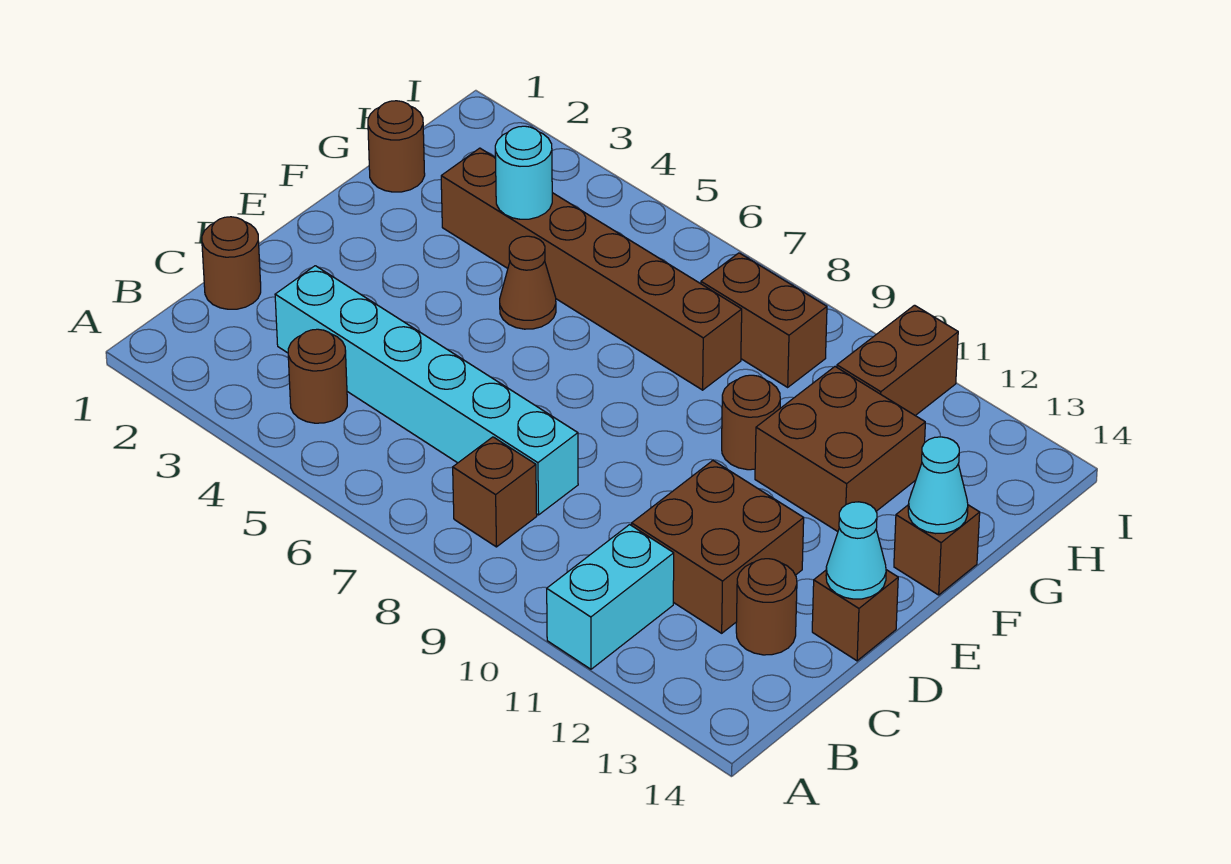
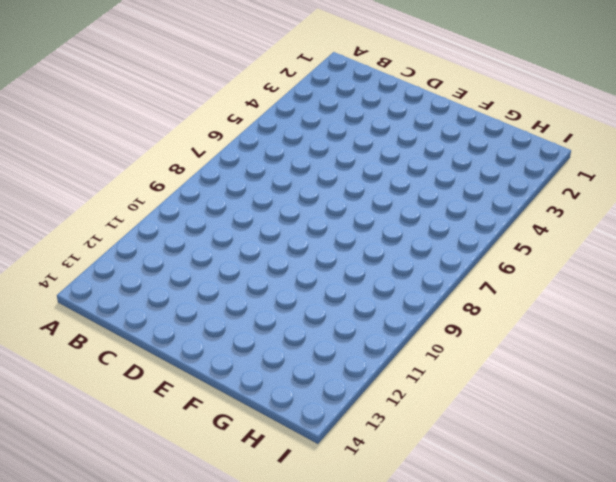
none -> cyan 1x2 brick [547,525,674,669]
none -> brown 1x1 round brick [288,329,347,423]
none -> brown 1x1 brick [453,437,537,547]

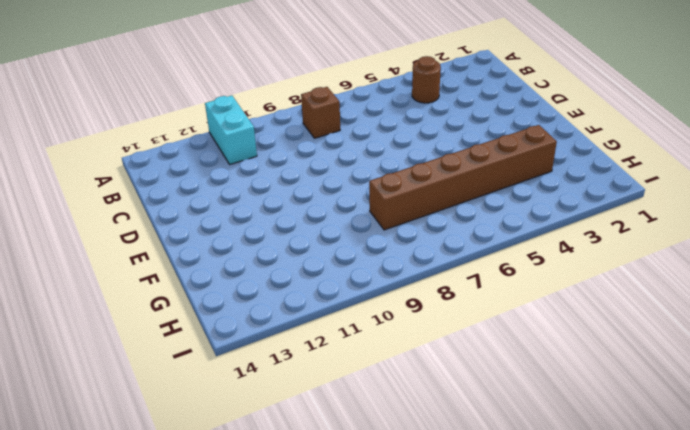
none -> brown 1x1 round brick [202,217,261,309]
none -> cyan 1x6 brick [275,266,578,515]
none -> brown 2x2 brick [632,461,804,633]

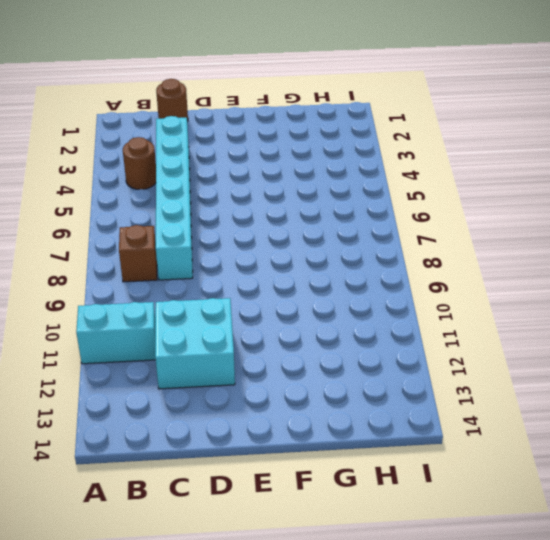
cyan 2x2 brick [155,298,235,389] -> brown 2x2 brick [632,461,804,633]
none -> brown 1x1 round brick [736,559,797,655]
none -> brown 1x1 brick [812,570,898,661]
none -> brown 1x1 cone [500,236,556,329]

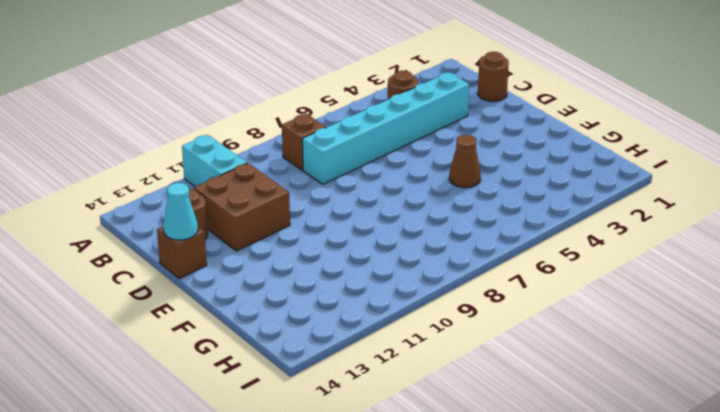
none -> brown 1x1 round brick [722,375,780,470]
none -> brown 2x2 brick [755,367,925,532]
none -> brown 1x1 brick [894,505,980,595]

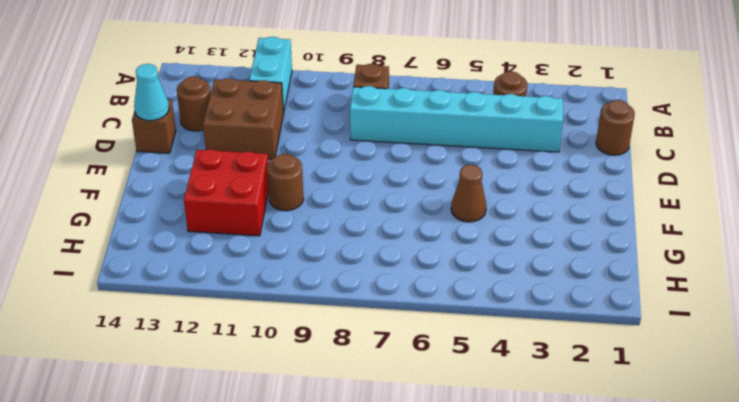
red 2x2 brick [184,149,269,236] -> brown 2x2 brick [755,367,925,532]
none -> brown 1x1 brick [894,505,980,595]
none -> brown 1x1 round brick [368,101,425,192]
none -> brown 1x6 brick [441,148,742,390]

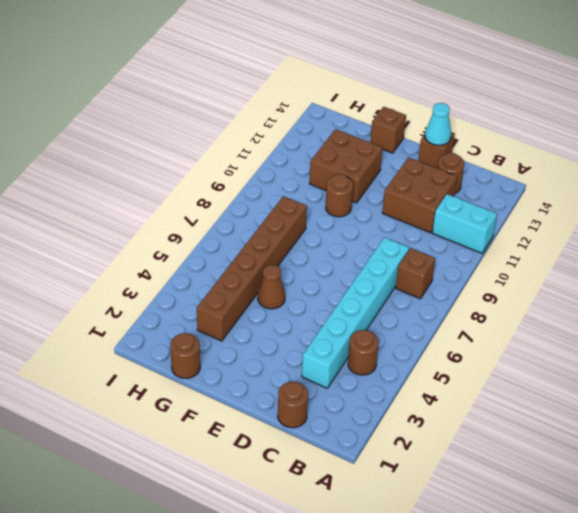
none -> brown 1x2 brick [701,253,827,387]
none -> brown 1x2 brick [837,305,958,416]
none -> cyan 1x1 cone [908,437,968,534]

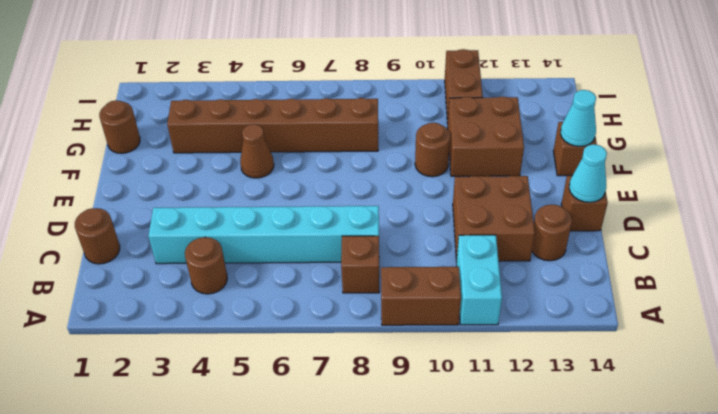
brown 1x2 brick [381,267,461,325] -> brown 1x2 brick moved to [701,253,827,387]
none -> cyan 1x1 round brick [495,126,552,219]

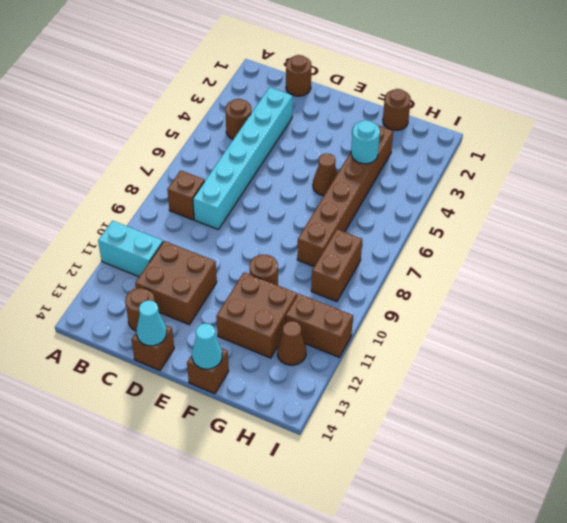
brown 1x1 cone [277,321,306,365] -> none

